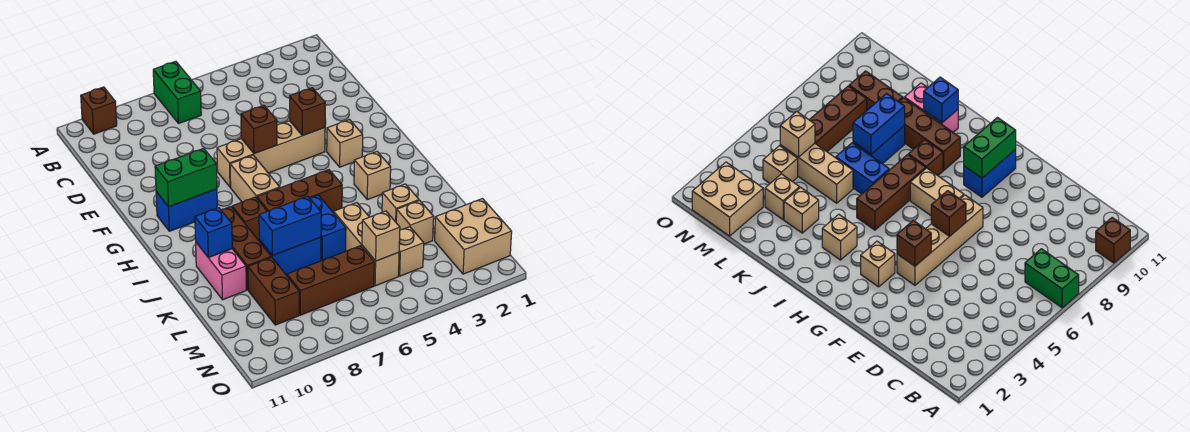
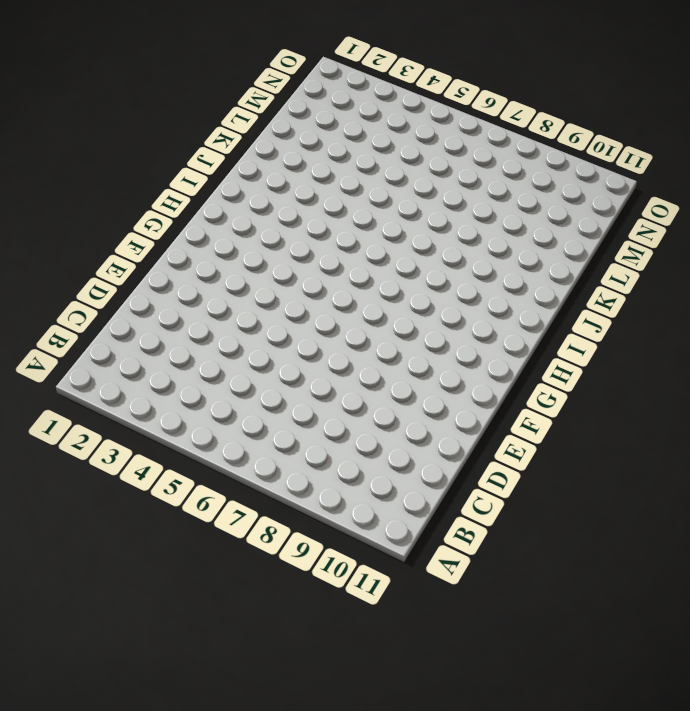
none -> green 1x2 brick [153,61,201,124]
none -> brown 1x1 brick [81,87,117,134]
none -> tan 1x4 brick [217,121,325,187]

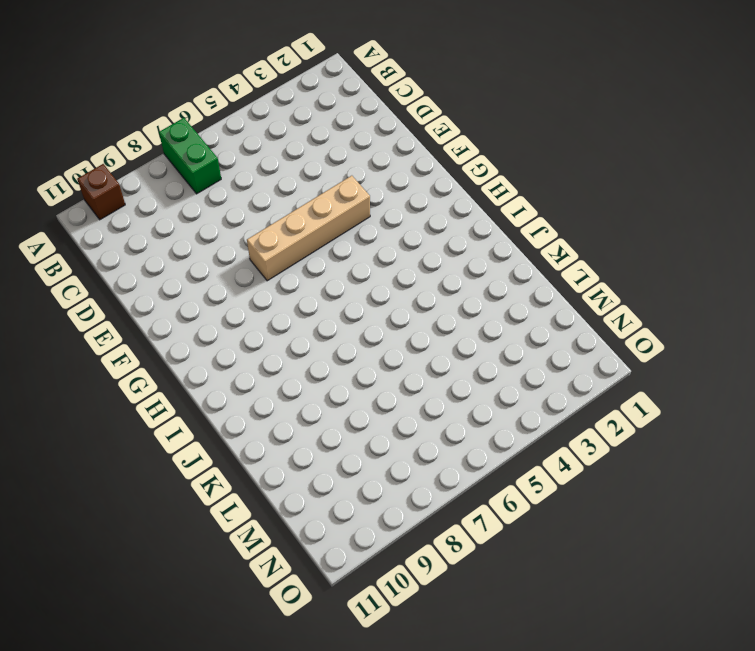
none -> tan 1x1 brick [327,120,363,167]
none -> tan 1x2 brick [230,155,280,202]
none -> blue 1x2 brick [156,189,217,231]

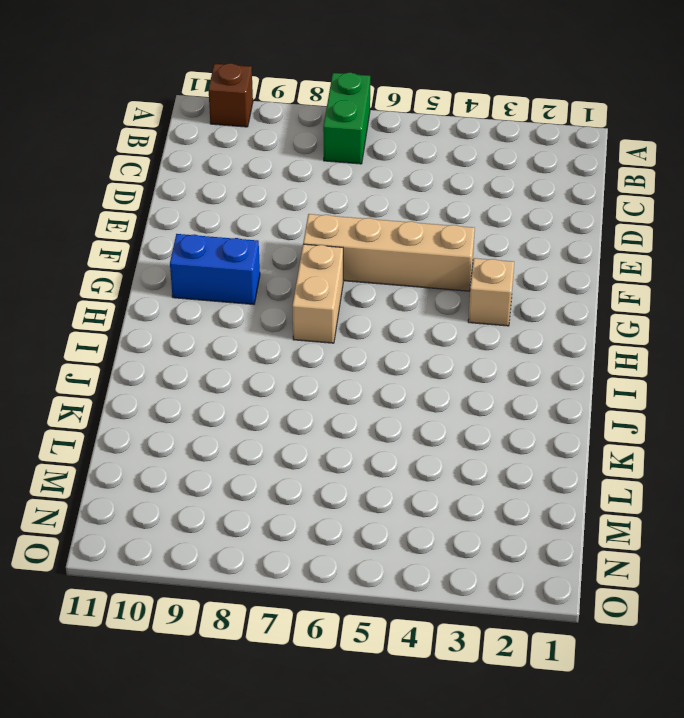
none -> tan 1x1 brick [354,152,391,200]
none -> brown 1x3 brick [257,170,342,213]
none -> brown 1x1 brick [232,197,267,241]

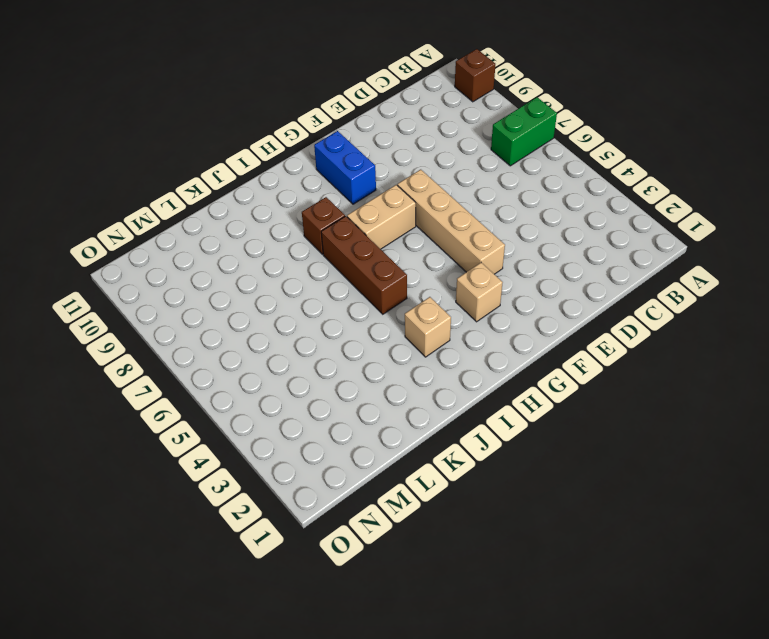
none -> brown 1x3 brick [221,207,271,290]
none -> blue 1x2 brick [310,195,346,260]
none -> pink 1x2 brick [196,243,246,300]

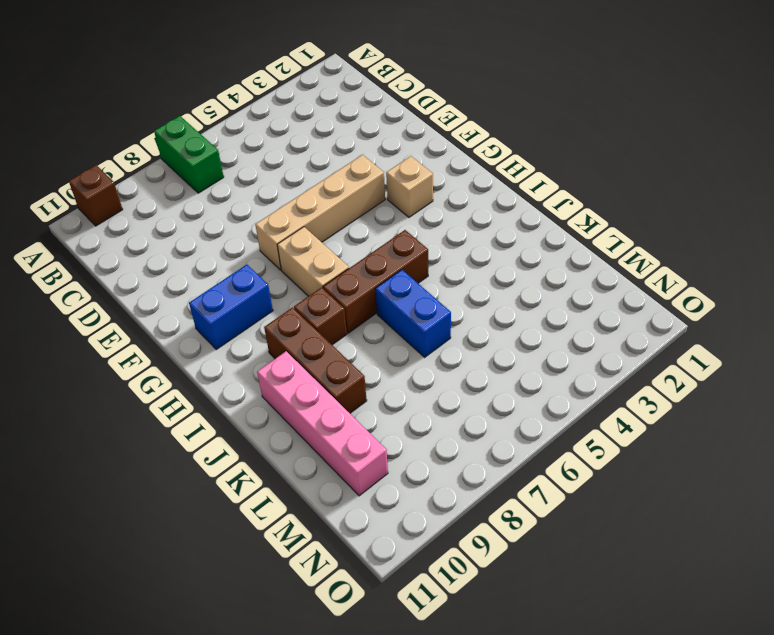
pink 1x4 brick [257,351,388,496] -> pink 1x2 brick [196,243,246,300]
none -> tan 1x1 brick [354,152,391,200]
none -> tan 1x1 brick [382,184,419,222]
none -> tan 1x3 brick [334,203,399,286]

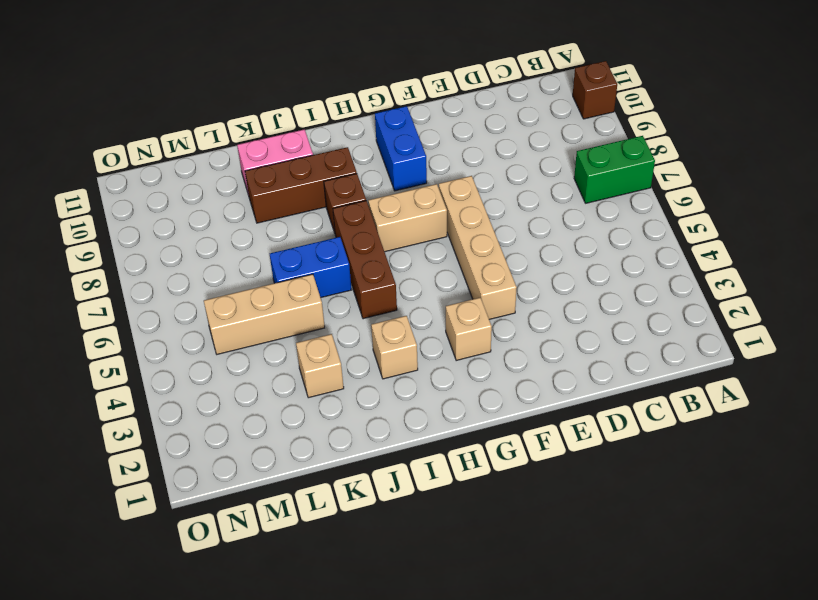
none -> blue 1x2 brick [259,237,321,275]
none -> tan 1x1 brick [396,201,434,244]
none -> brown 1x2 brick [248,257,299,325]

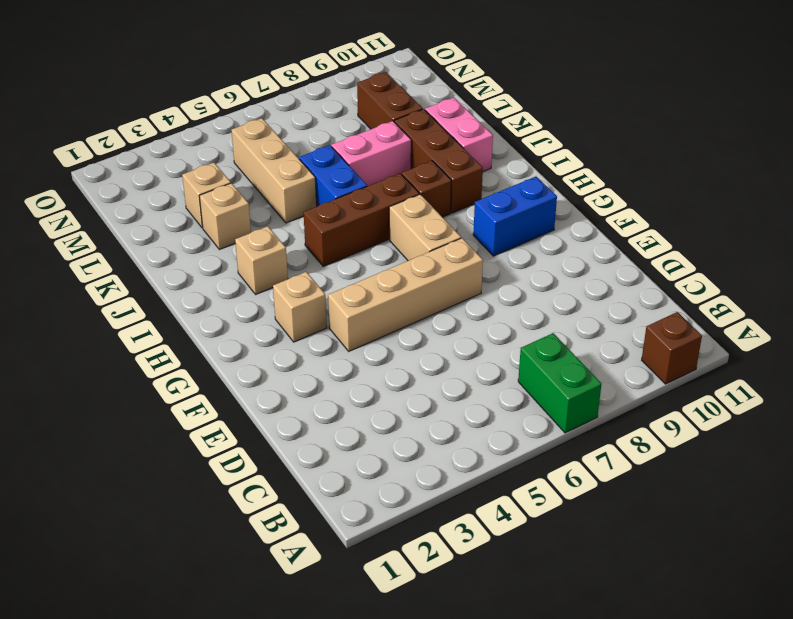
pink 1x2 brick [331,121,411,186] -> blue 1x2 brick [259,237,321,275]
none -> tan 2x2 brick [435,199,512,274]
none -> tan 1x1 brick [399,227,424,276]
none -> brown 1x3 brick [287,246,374,315]

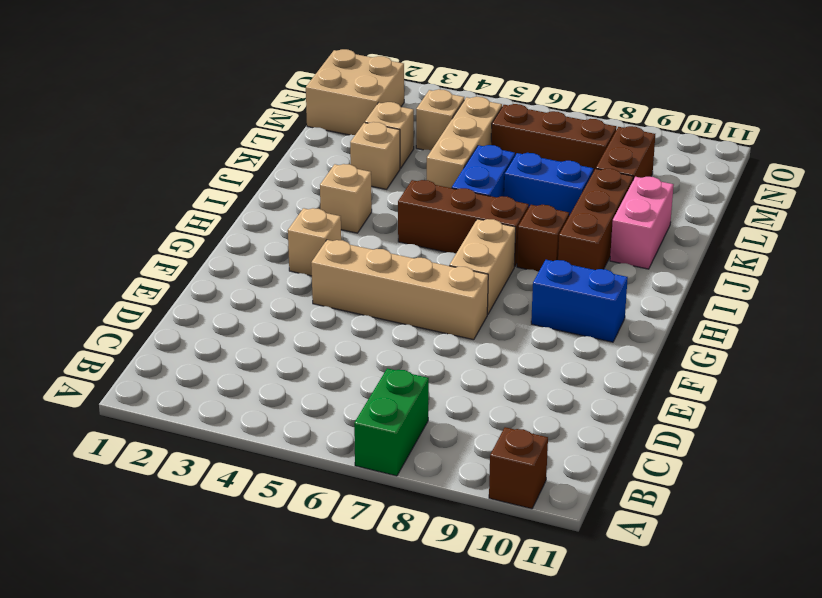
none -> brown 1x1 brick [290,88,325,136]
none -> brown 1x1 brick [241,105,277,154]
none -> green 1x2 brick [155,148,217,207]

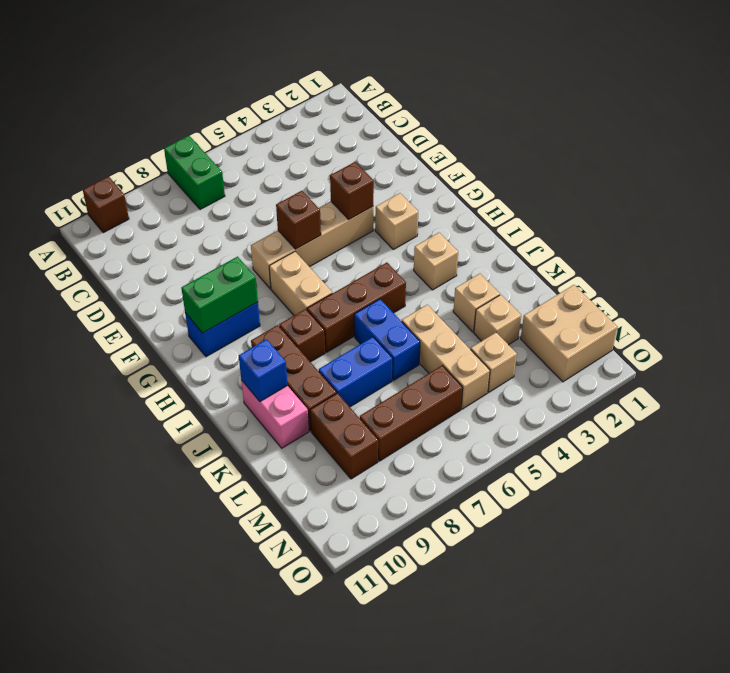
none -> blue 1x2 brick [259,196,321,256]
none -> tan 1x1 brick [362,211,400,261]

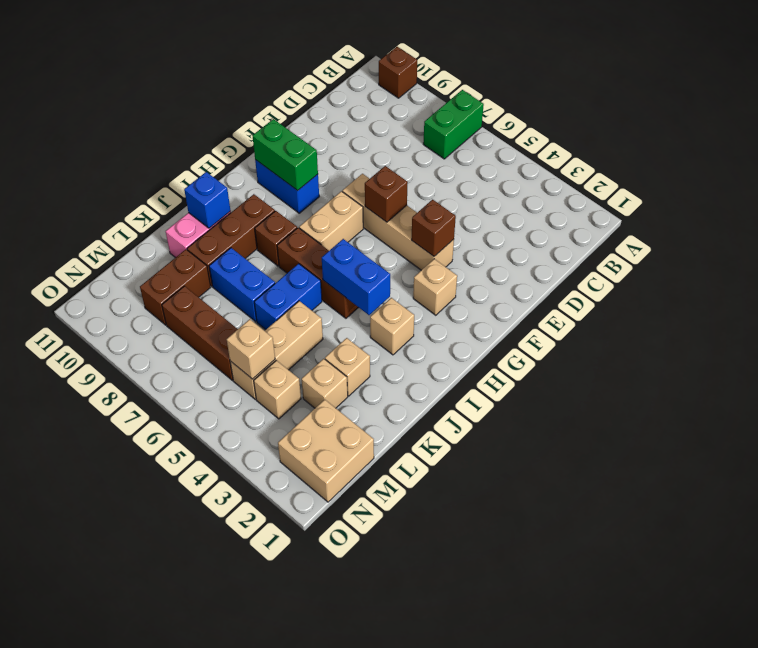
blue 1x2 brick [322,239,390,315] -> blue 1x2 brick moved to [259,196,321,256]

